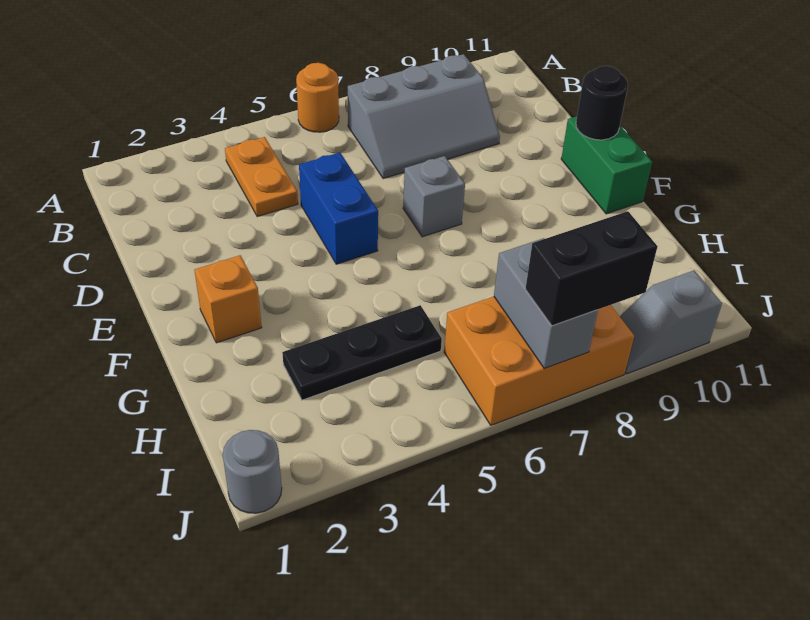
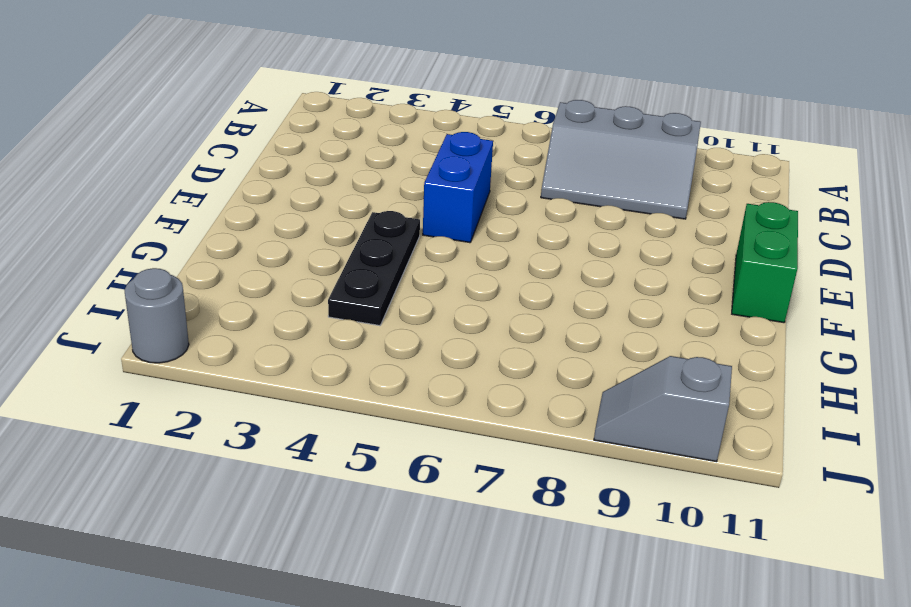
black 1x3 plate [328,211,420,326] -> black 1x3 plate turned to [282,305,442,400]
none -> orange 1x1 round brick [296,63,339,132]
none -> orange 1x2 plate [225,137,298,217]
none -> grey 1x1 brick [403,156,465,237]

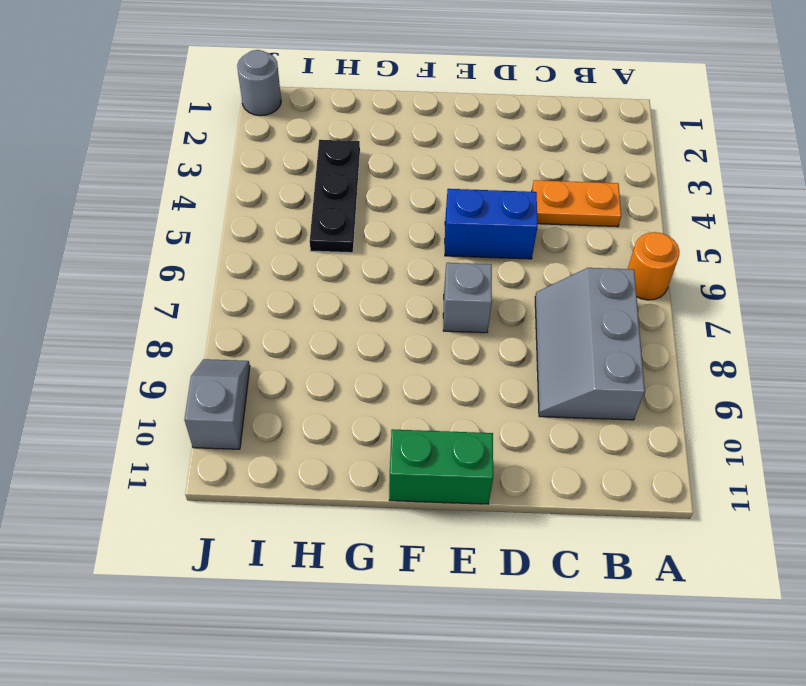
none -> orange 1x1 brick [195,255,262,343]
none -> orange 2x3 brick [444,297,634,425]
none -> black 1x1 round brick [576,66,628,140]

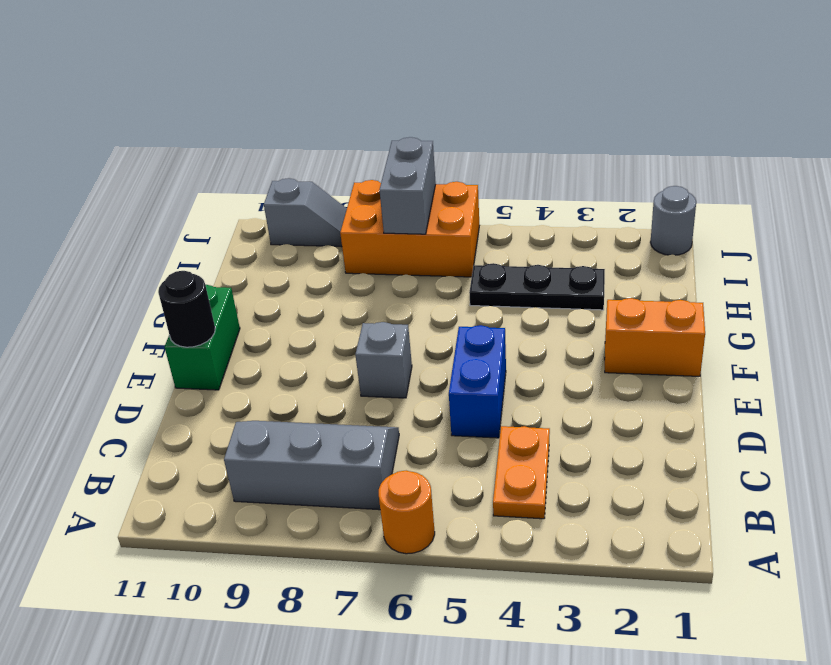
orange 1x2 brick [605,298,705,376] -> orange 1x1 brick [195,255,262,343]
none -> black 1x2 brick [525,211,658,326]

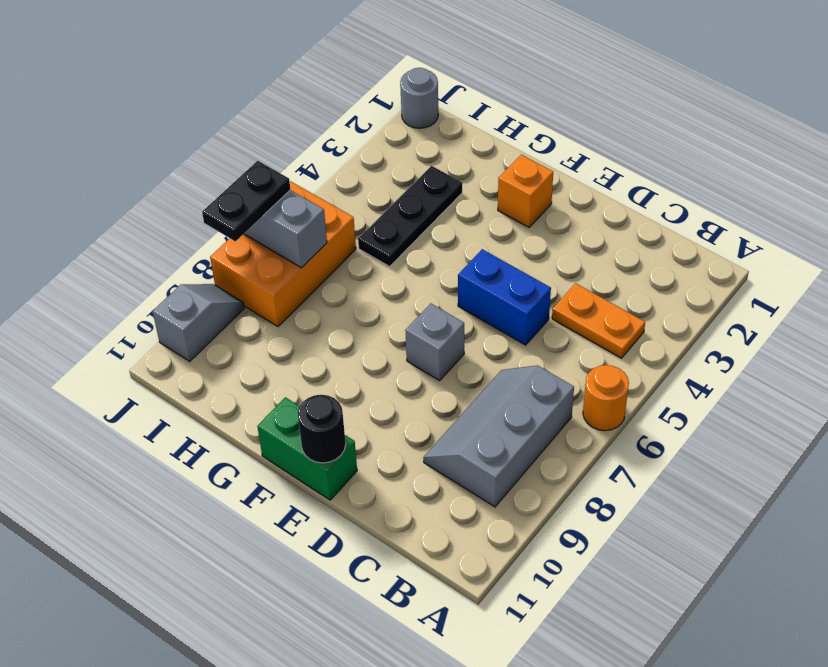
black 1x2 plate [202,161,290,241] -> black 1x2 brick [525,211,658,326]

